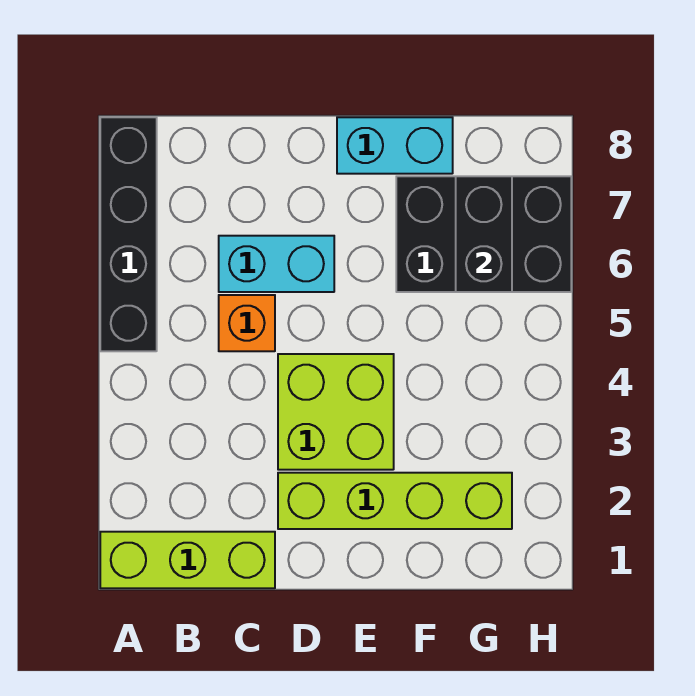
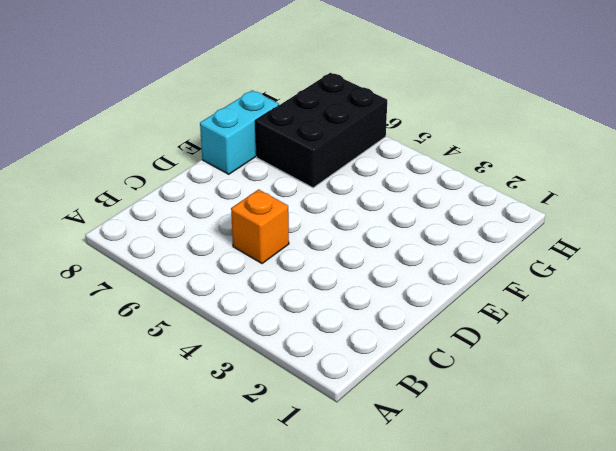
none -> lime 1x3 brick [100,532,275,588]
none -> black 1x4 brick [100,117,157,351]

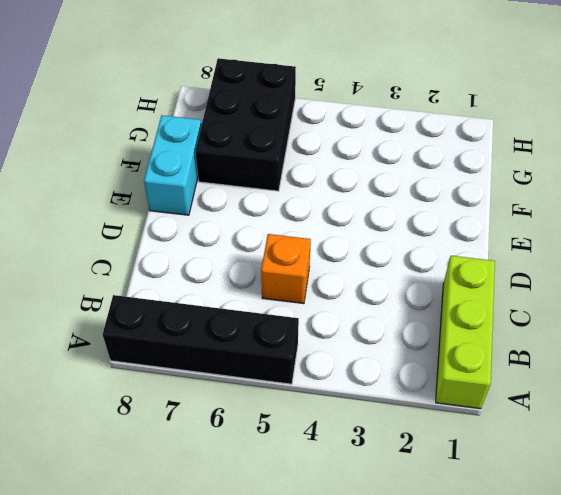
none -> cyan 1x2 brick [219,236,334,292]
none -> lime 1x4 brick [278,473,512,529]

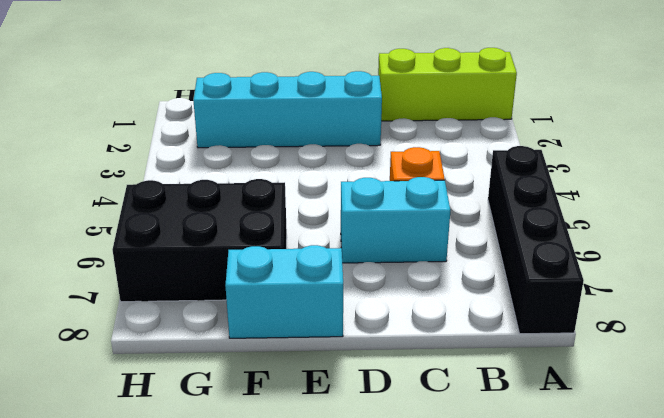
cyan 1x4 brick [193,71,382,148] -> lime 1x4 brick [278,473,512,529]
none -> lime 2x2 brick [278,354,394,470]
none -> black 1x2 brick [456,176,512,292]

